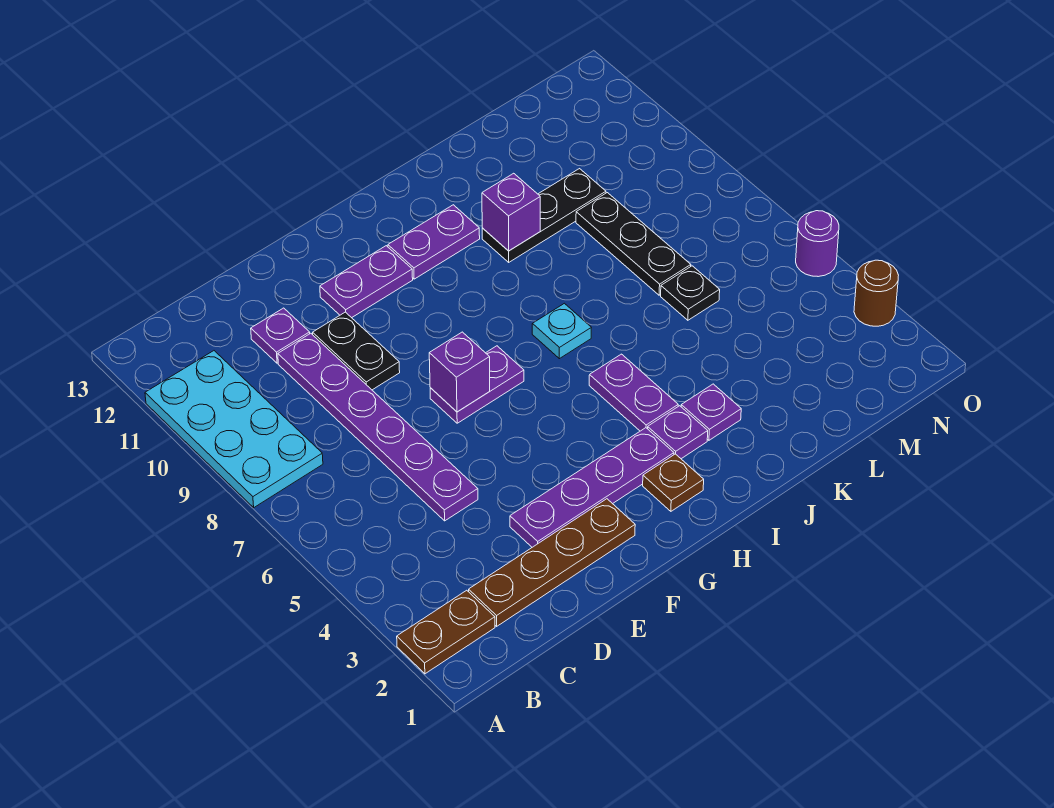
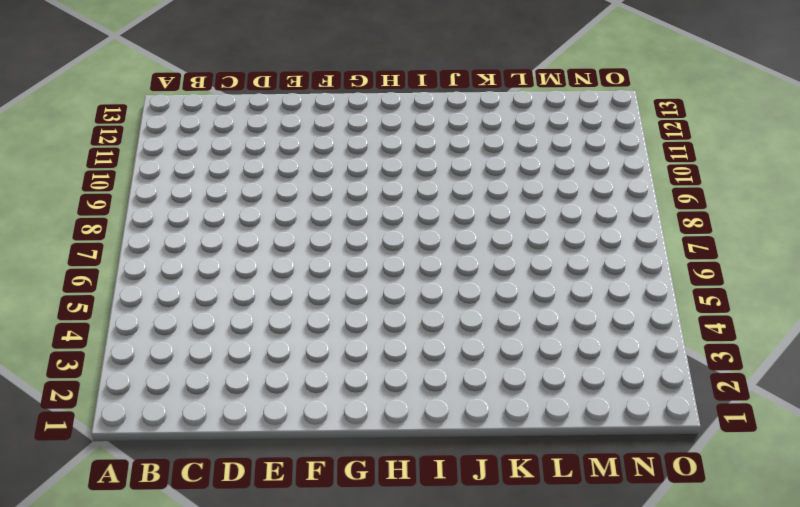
none -> brown 1x2 plate [397,590,495,674]
none -> cyan 2x4 plate [145,351,323,507]
none -> brown 1x4 plate [469,499,635,626]

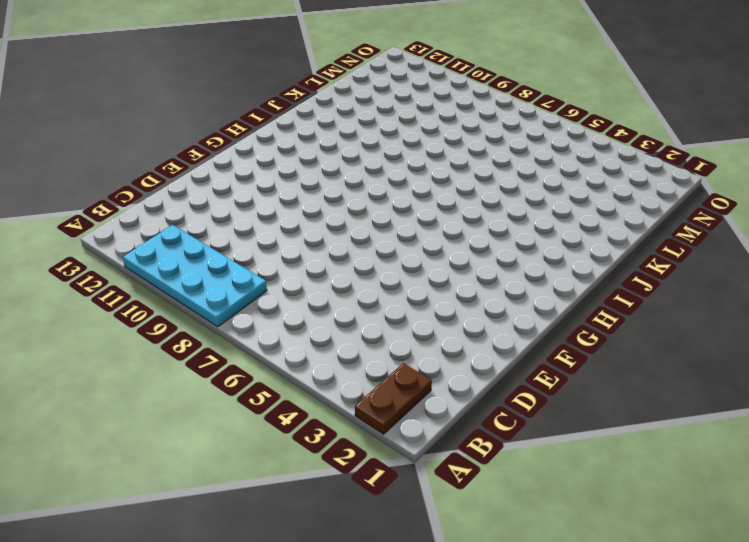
none -> brown 1x4 plate [469,499,635,626]
none -> purple 1x6 plate [278,333,478,521]
none -> purple 1x1 plate [251,308,310,363]

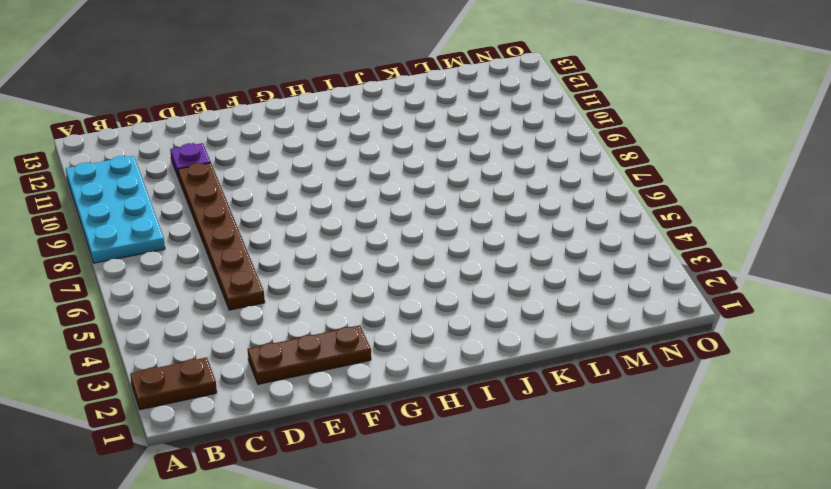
brown 1x3 plate [248,325,371,384] -> brown 1x4 plate [469,499,635,626]
brown 1x6 plate [178,163,265,310] -> purple 1x6 plate [278,333,478,521]
none -> purple 1x4 plate [510,428,674,547]
none -> black 1x2 plate [313,312,400,390]
none -> purple 1x2 plate [430,346,524,423]

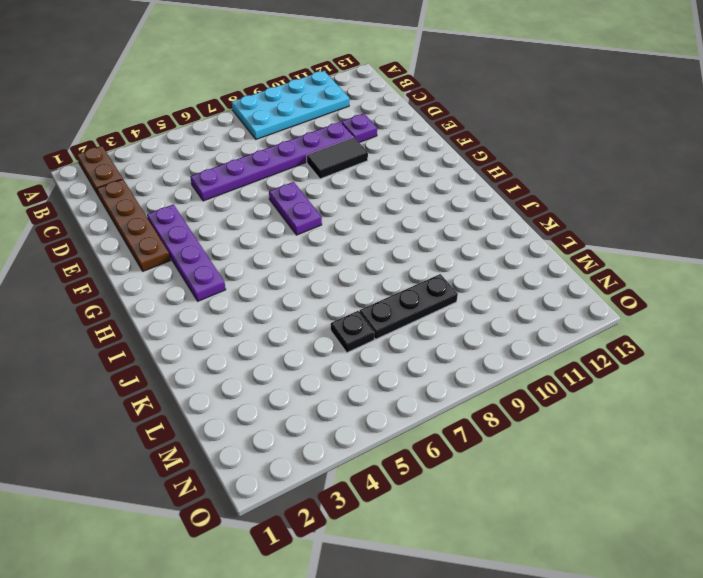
black 1x2 tile [307,137,368,179] -> black 1x2 plate [313,312,400,390]
none -> purple 1x2 plate [320,246,413,318]
none -> brown 1x1 plate [643,454,704,511]
none -> purple 1x2 plate [388,205,480,279]

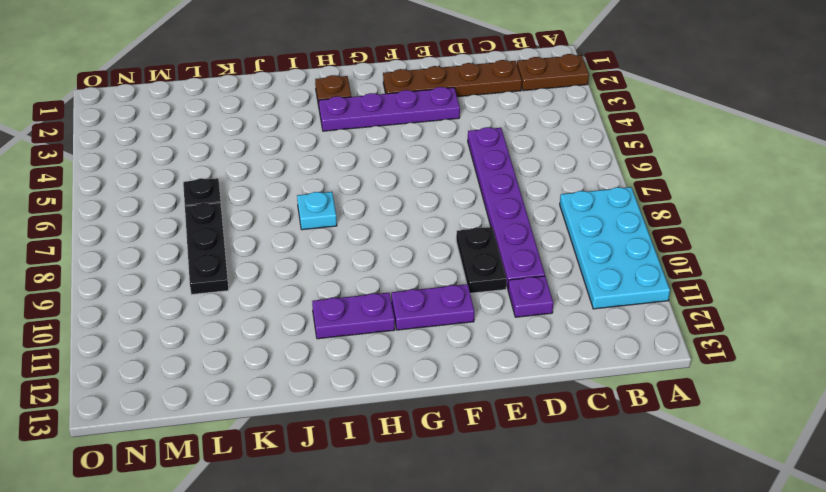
none -> purple 1x2 plate [430,346,524,423]
none -> purple 1x1 plate [648,406,708,459]
none -> purple 1x2 plate [589,354,678,431]

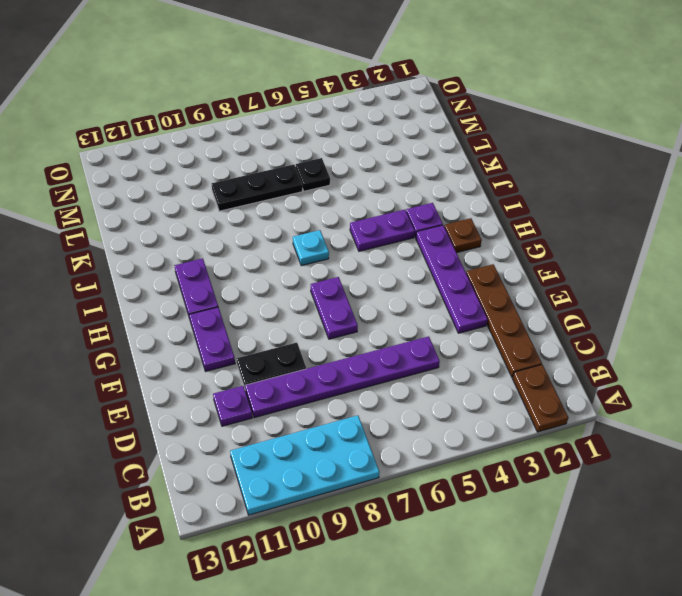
none -> purple 1x1 plate [681,384,741,440]
none -> black 1x3 plate [482,169,606,262]
none -> brown 1x1 round brick [854,260,899,326]

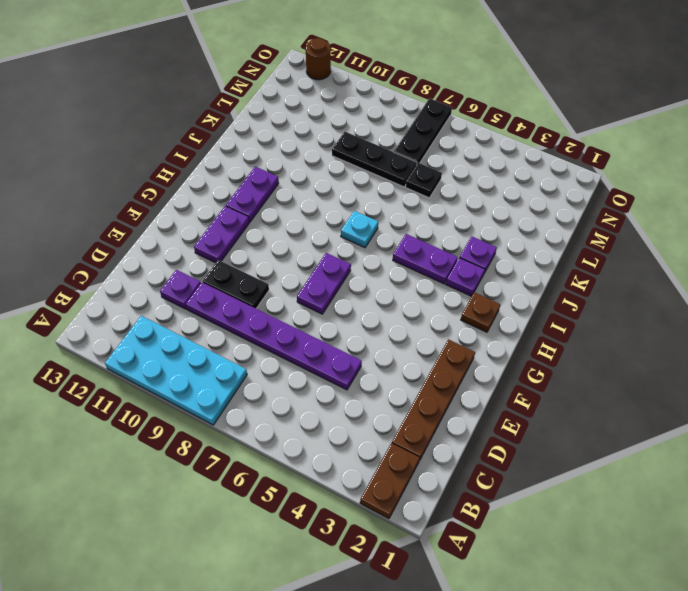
black 1x3 plate [394,98,452,163] -> black 1x3 plate moved to [482,169,606,262]
brown 1x1 round brick [306,38,331,80] -> brown 1x1 round brick moved to [854,260,899,326]
none -> purple 1x4 plate [510,428,674,547]
none -> purple 1x1 round brick [796,211,839,277]
none -> purple 1x1 brick [429,332,490,412]

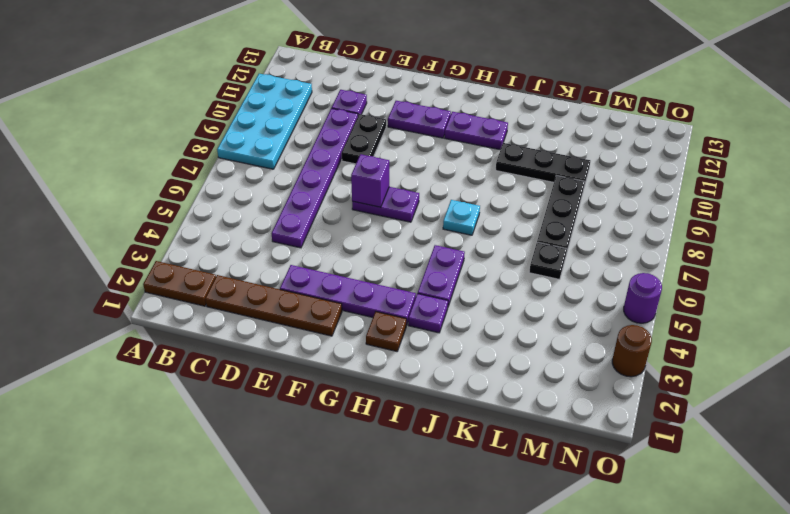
none -> purple 1x1 plate [681,384,741,440]
none -> purple 1x1 brick [482,173,540,251]

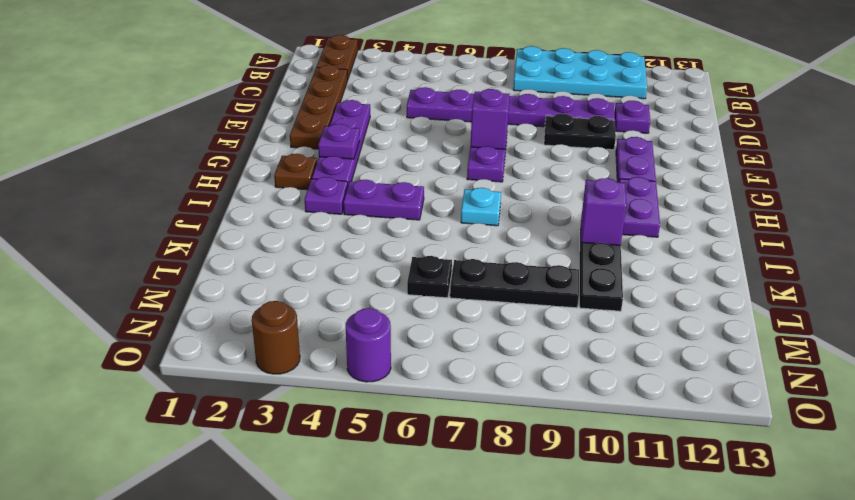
purple 1x1 plate [318,124,359,159] -> purple 1x1 plate moved to [681,384,741,440]

